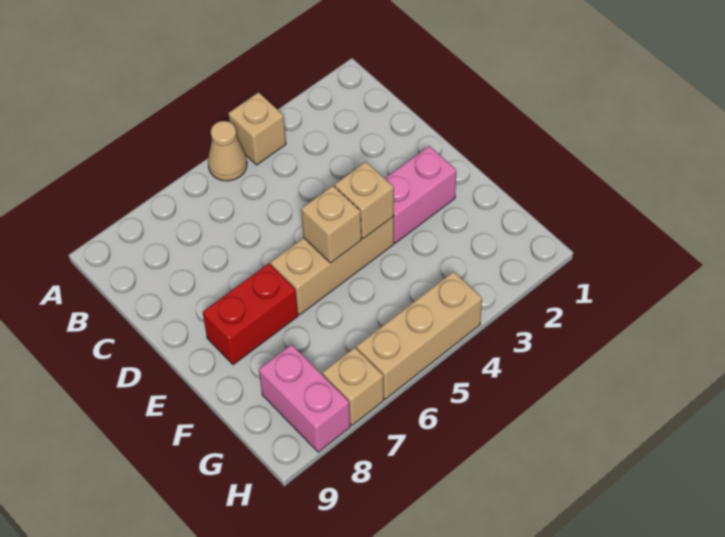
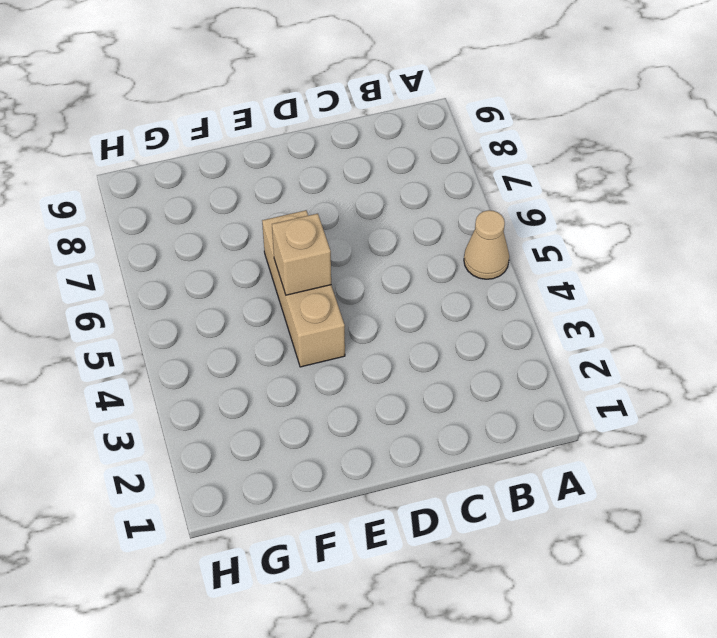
none -> tan 1x1 brick [228,92,286,165]
none -> pink 1x2 brick [385,146,456,243]

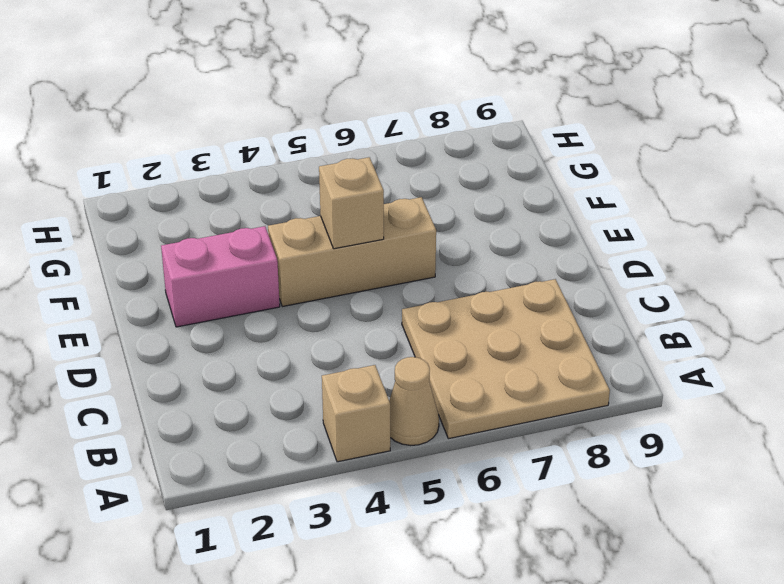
tan 3x3 plate [402,279,610,439] -> none
none -> red 1x2 brick [203,263,298,365]
none -> pink 1x2 brick [259,345,350,452]

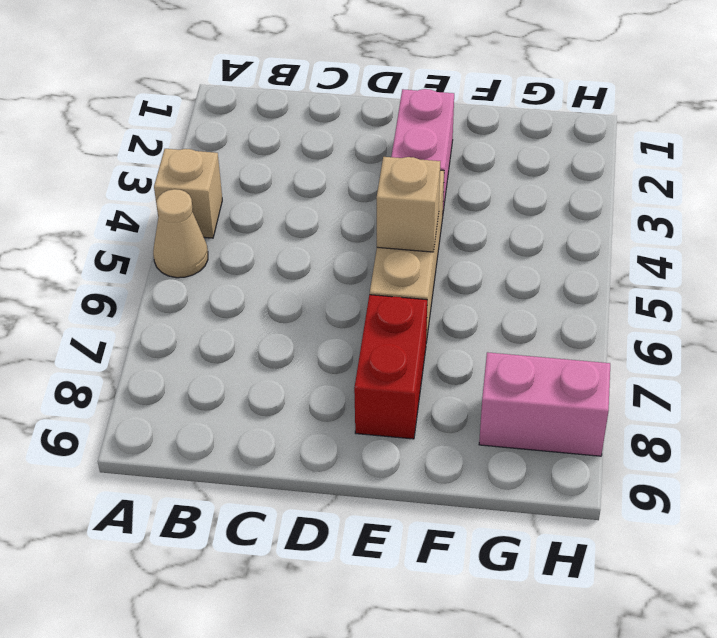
none -> tan 1x3 brick [356,272,482,399]
none -> tan 1x1 brick [323,348,384,425]

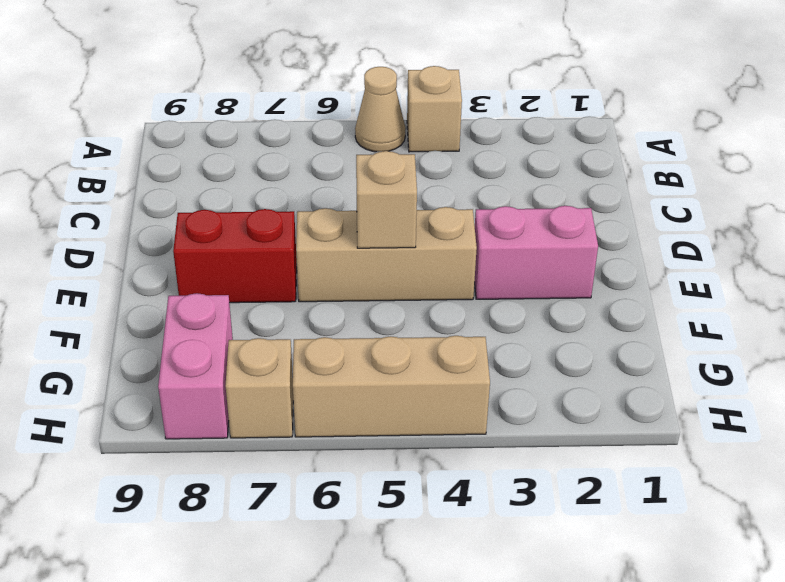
none -> tan 1x1 brick [335,162,394,239]

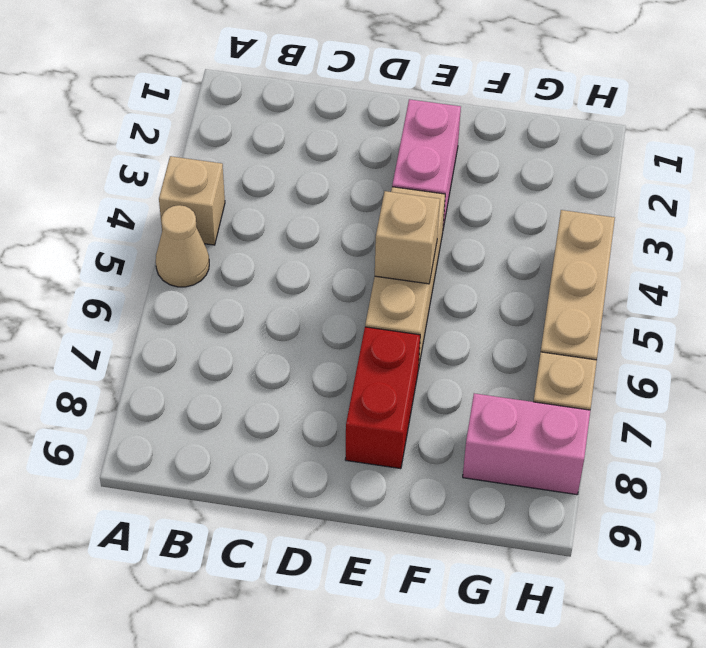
none -> tan 1x1 brick [335,162,394,239]

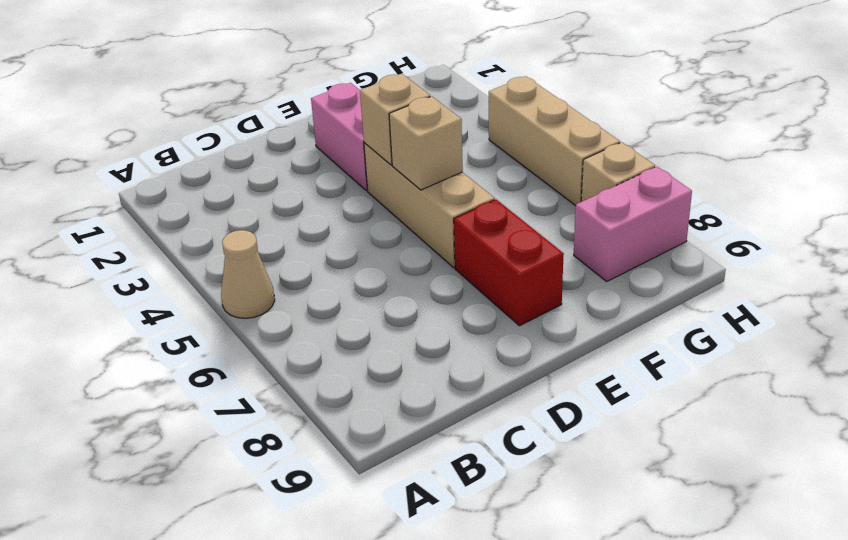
none -> tan 1x1 brick [228,92,286,165]

